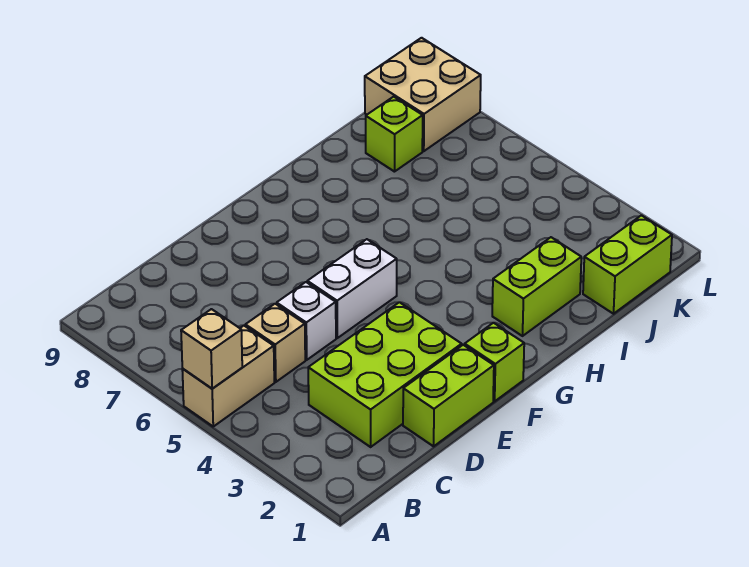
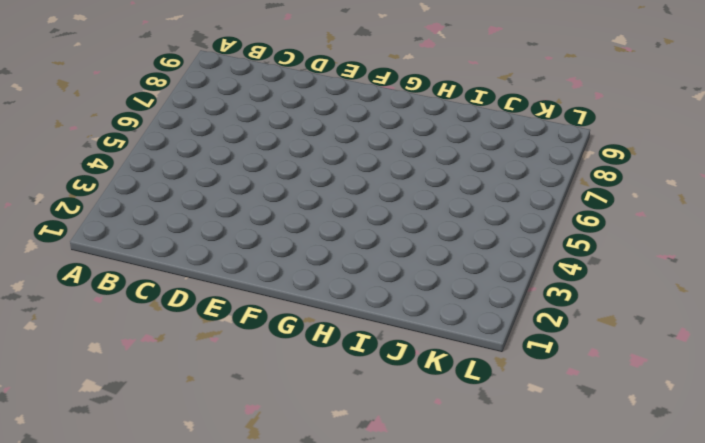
none -> tan 1x2 brick [182,326,274,426]
none -> lime 2x3 brick [308,302,462,447]
none -> tan 1x1 brick [245,304,305,382]

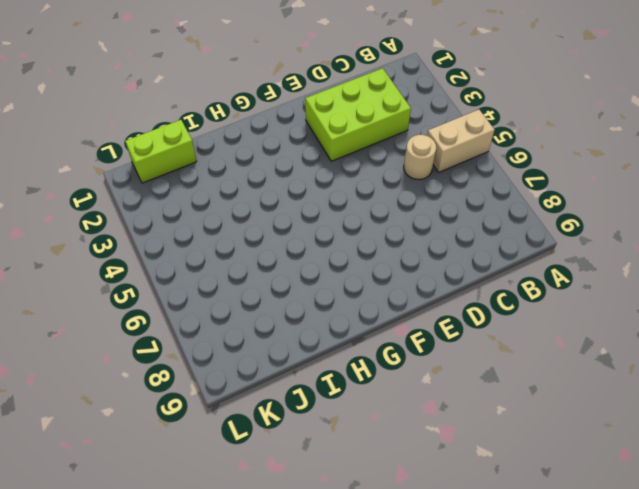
tan 1x1 round brick [404,135,436,180] -> tan 1x1 brick [245,304,305,382]
none -> lime 1x2 brick [403,345,494,446]
none -> white 1x1 brick [277,282,336,360]
none -> white 1x2 brick [307,239,397,338]

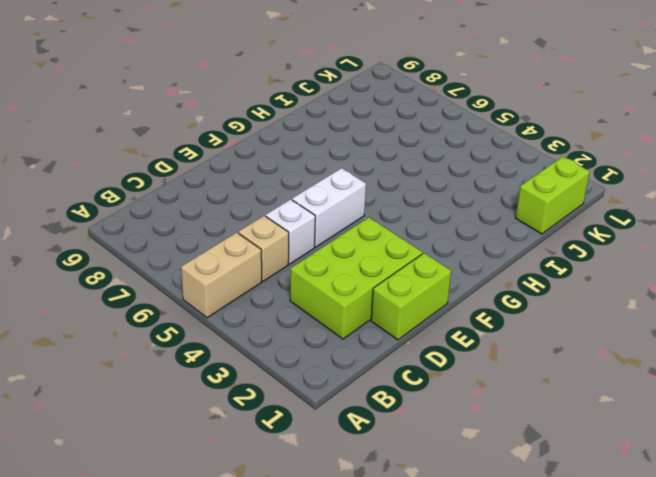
none -> lime 1x1 brick [465,323,524,401]
none -> lime 1x2 brick [492,237,581,336]
none -> lime 1x1 brick [366,97,423,172]

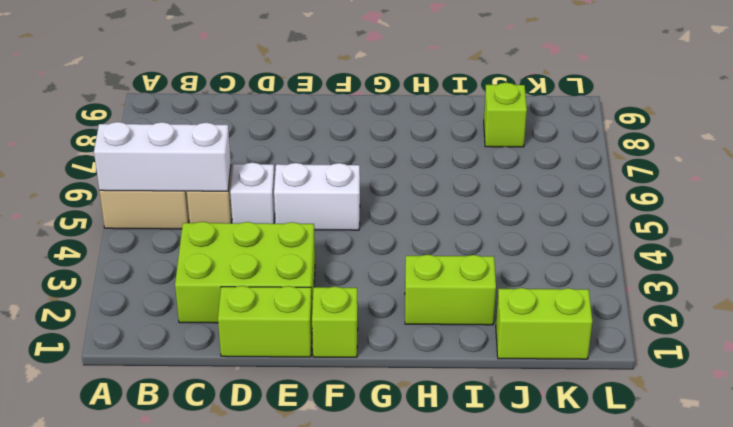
white 1x3 brick [94,122,231,191] -> tan 1x1 brick [181,309,242,389]
none -> tan 2x2 brick [365,38,481,151]

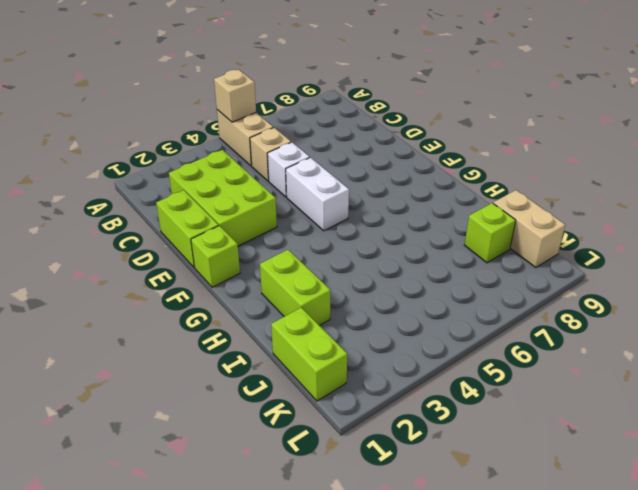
tan 1x2 brick [493,190,565,267] -> tan 2x2 brick [365,38,481,151]

